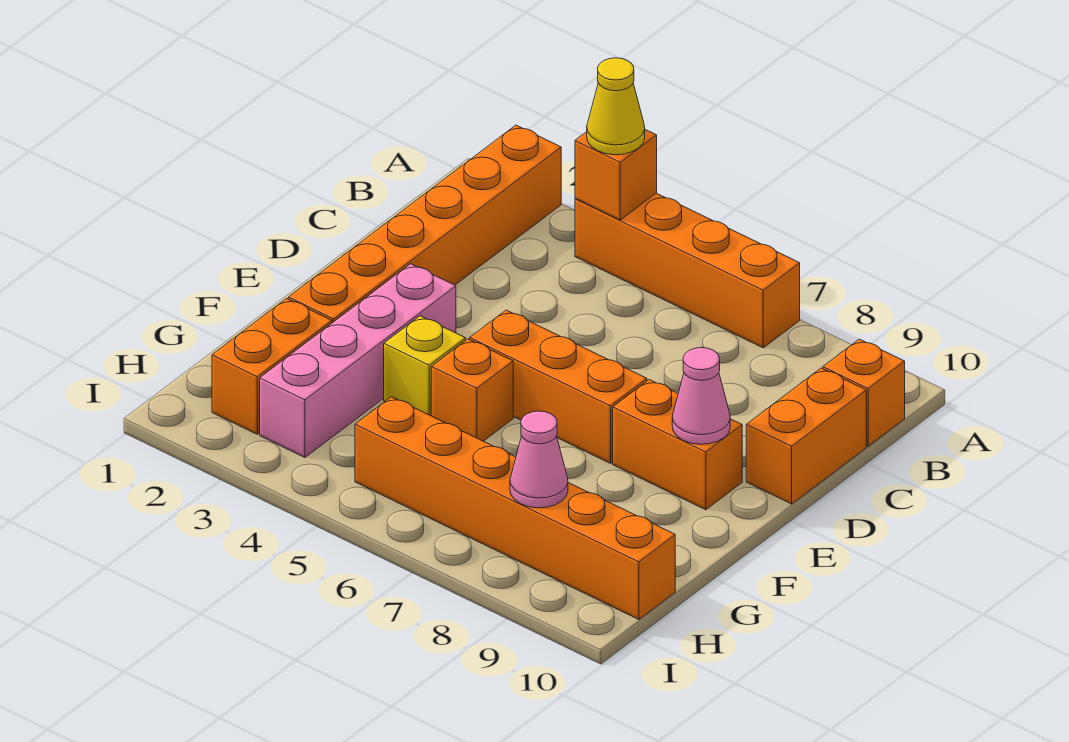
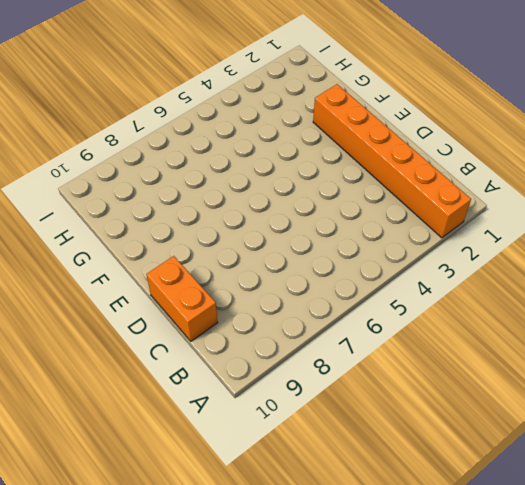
none -> orange 1x4 brick [575,193,800,348]
none -> orange 1x1 brick [823,339,905,446]
none -> pink 1x4 brick [260,264,456,457]

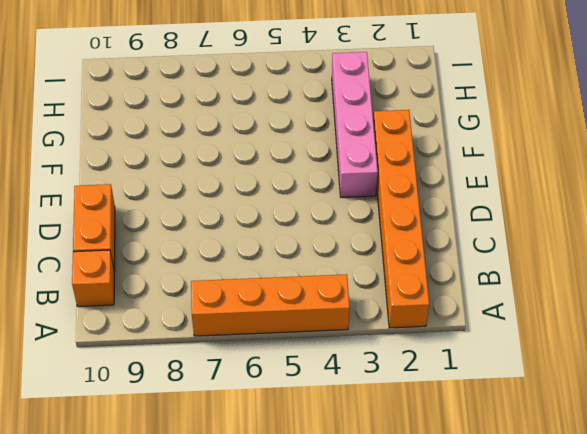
none -> orange 1x3 brick [470,310,647,463]
none -> orange 1x2 brick [613,380,742,510]
none -> yellow 1x1 brick [384,316,466,416]

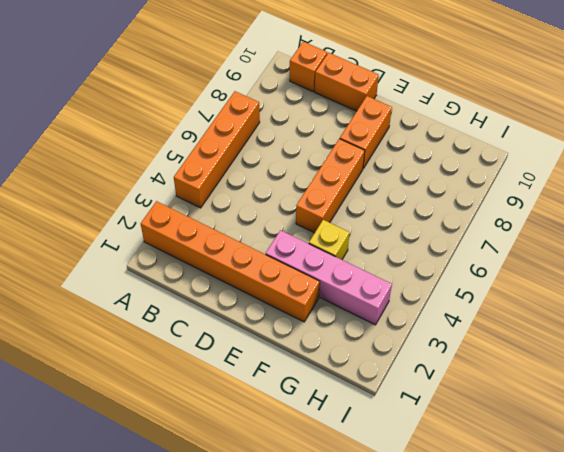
none -> orange 1x1 brick [431,339,513,441]
none -> orange 1x2 brick [212,298,332,434]
none -> orange 1x6 brick [355,397,675,620]

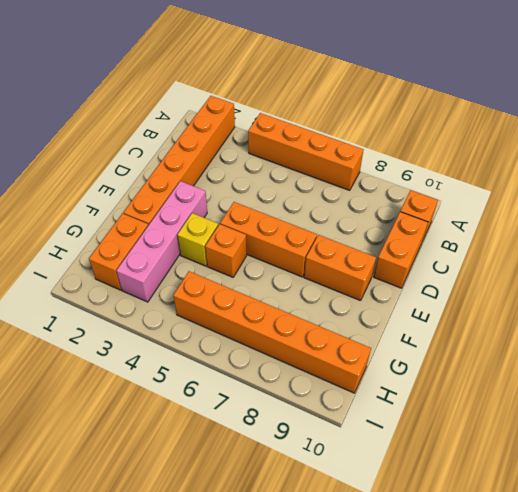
none -> orange 1x1 brick [575,130,657,220]
none -> pink 1x1 cone [672,348,730,444]
none -> pink 1x1 cone [510,411,568,508]

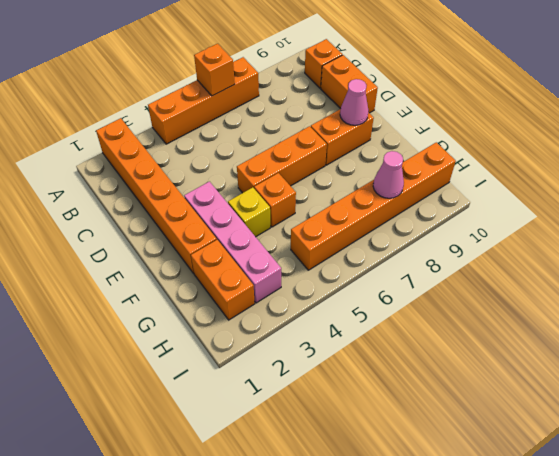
orange 1x1 brick [194,44,235,96] -> orange 1x1 brick moved to [575,130,657,220]
none -> yellow 1x1 cone [587,58,645,155]

